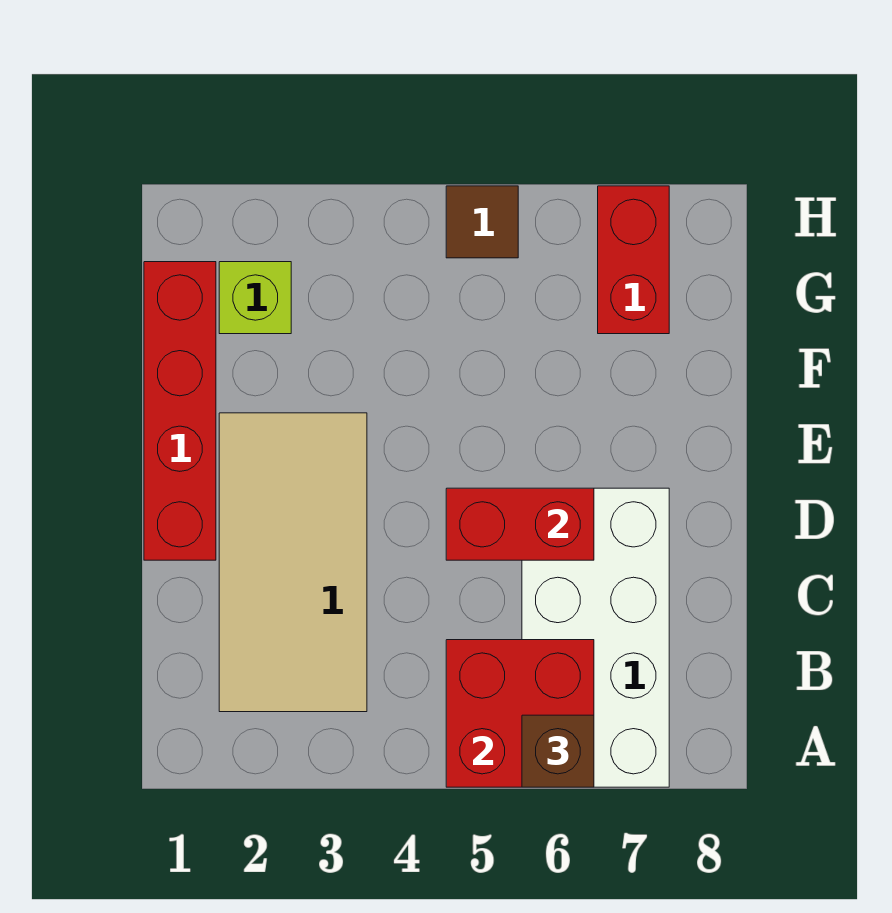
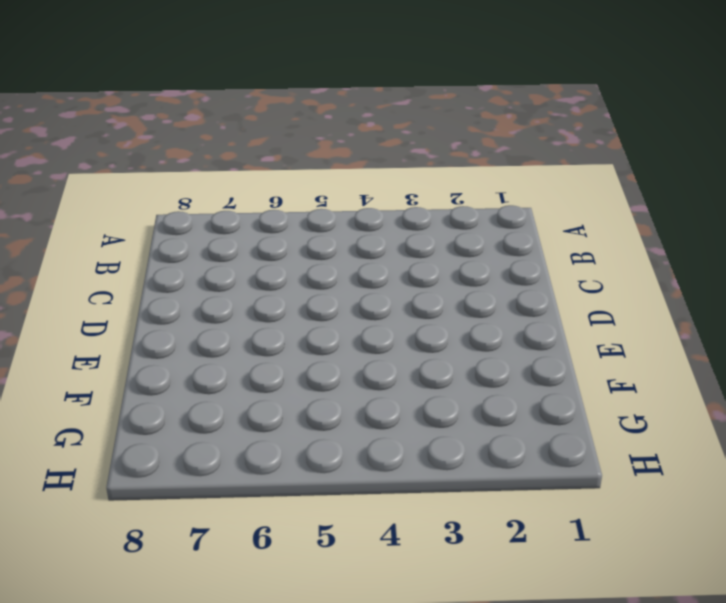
none -> white 2x4 brick [522,488,669,787]
none -> tan 2x4 tile [219,413,367,712]

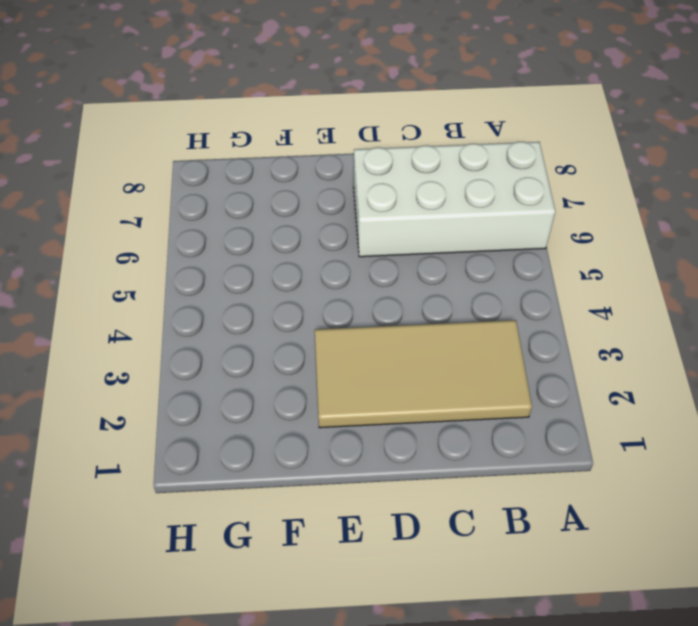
none -> red 1x4 brick [144,262,216,560]
none -> lime 1x1 brick [219,262,291,334]

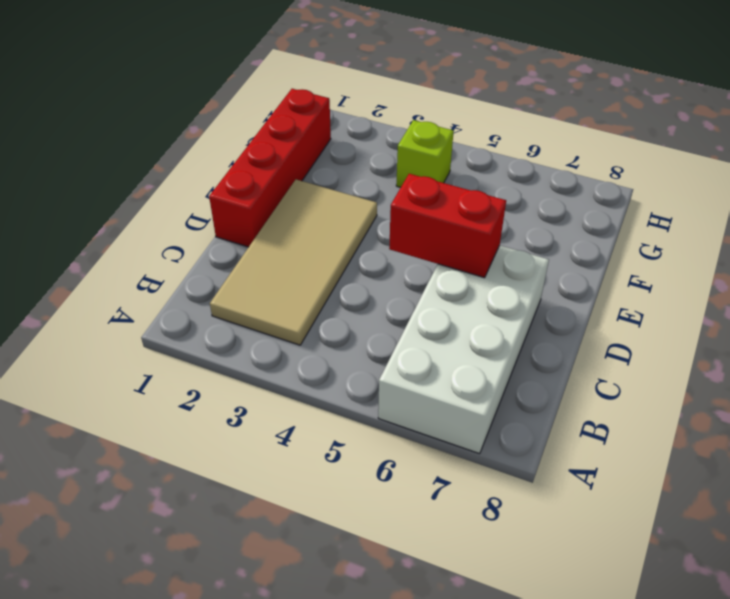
lime 1x1 brick [396,120,454,187] -> lime 1x1 brick moved to [219,262,291,334]
none -> red 1x2 brick [598,186,669,334]
none -> brown 1x1 tile [446,186,518,258]

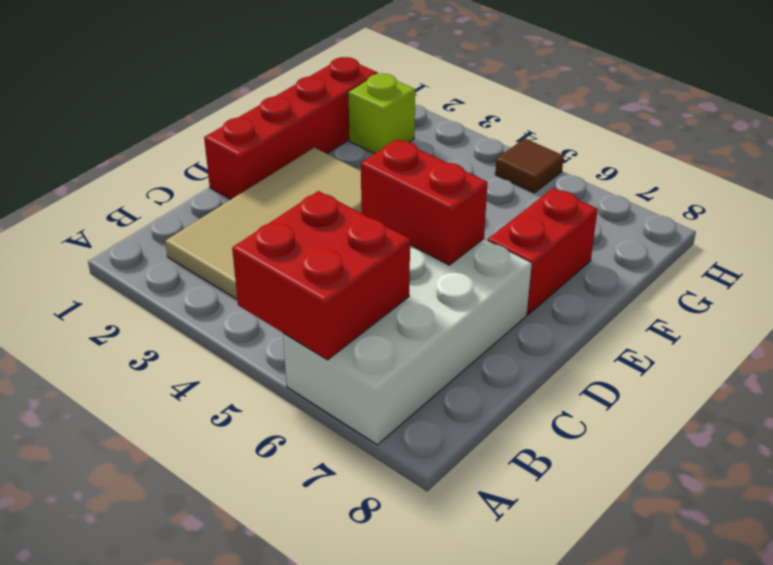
red 1x2 brick [488,188,598,314] -> red 1x2 brick moved to [598,186,669,334]
none -> brown 1x1 brick [522,715,594,787]

